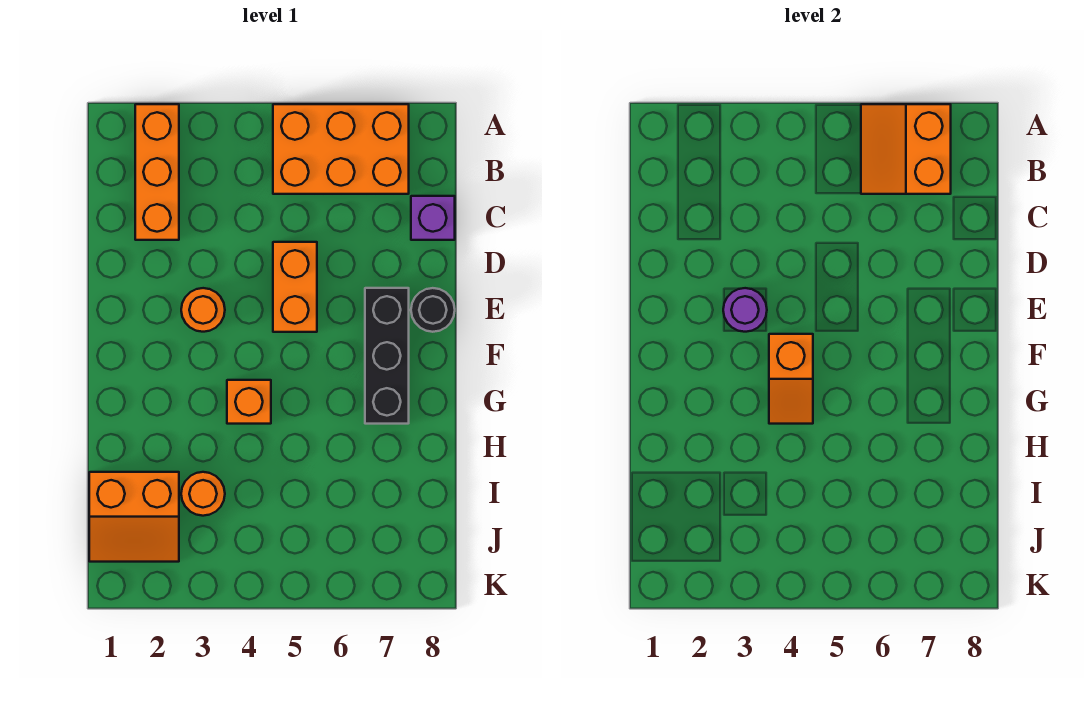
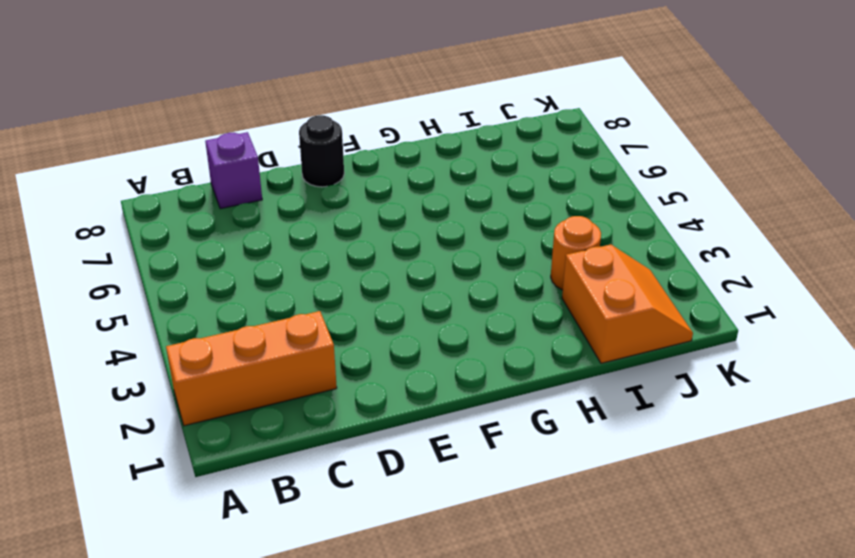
none -> orange 2x3 brick [273,104,409,194]
none -> orange 1x2 brick [273,242,317,332]
none -> orange 1x1 round brick [181,288,225,332]

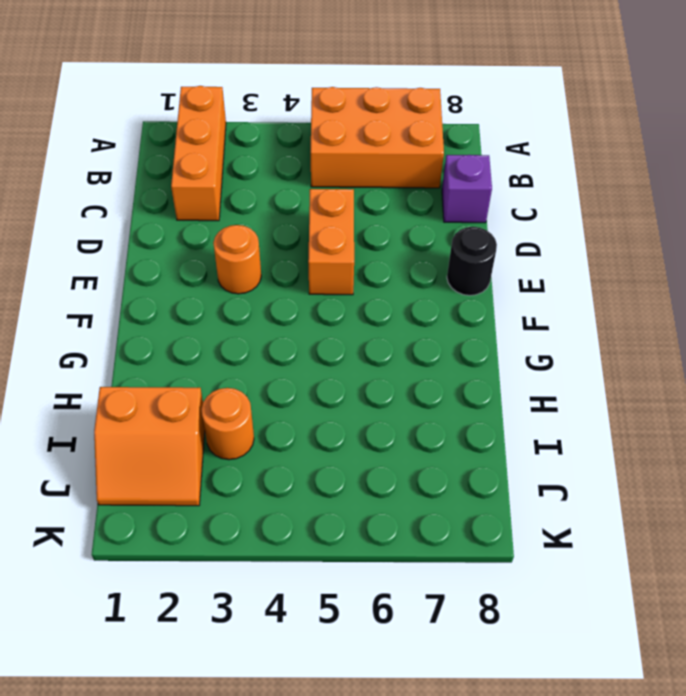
none -> black 1x3 brick [365,288,409,424]
none -> orange 1x1 brick [227,380,271,424]
none -> orange 2x2 slope [861,104,951,194]

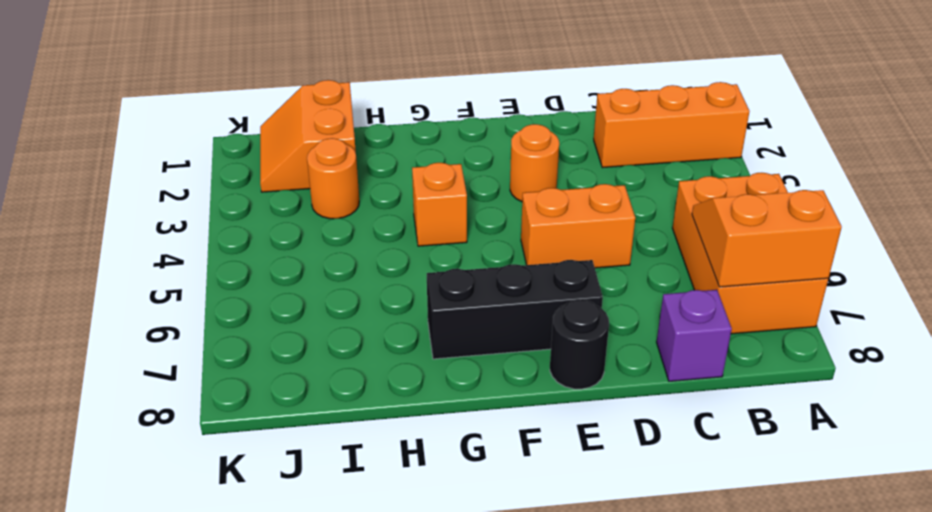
none -> purple 1x1 round brick [723,288,767,332]
none -> orange 1x2 slope [769,334,813,424]

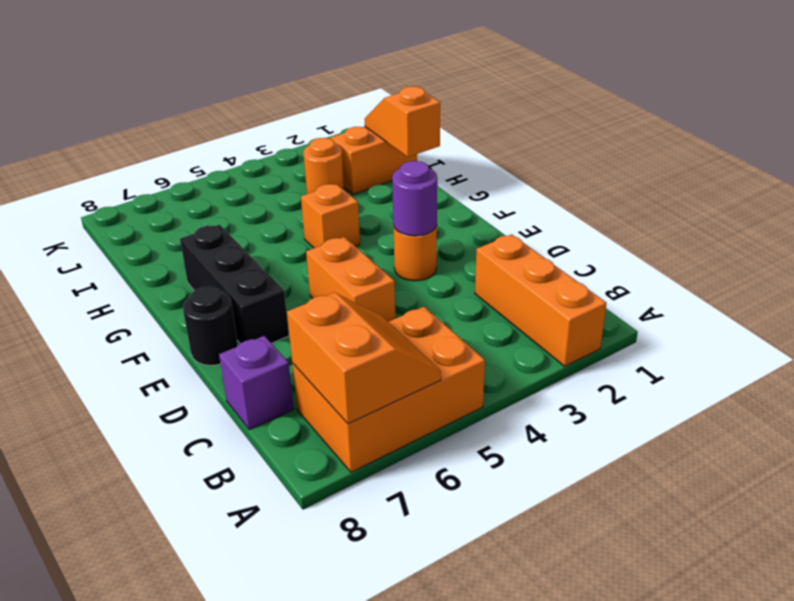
orange 1x2 slope [365,86,440,157] -> orange 1x2 slope moved to [769,334,813,424]

